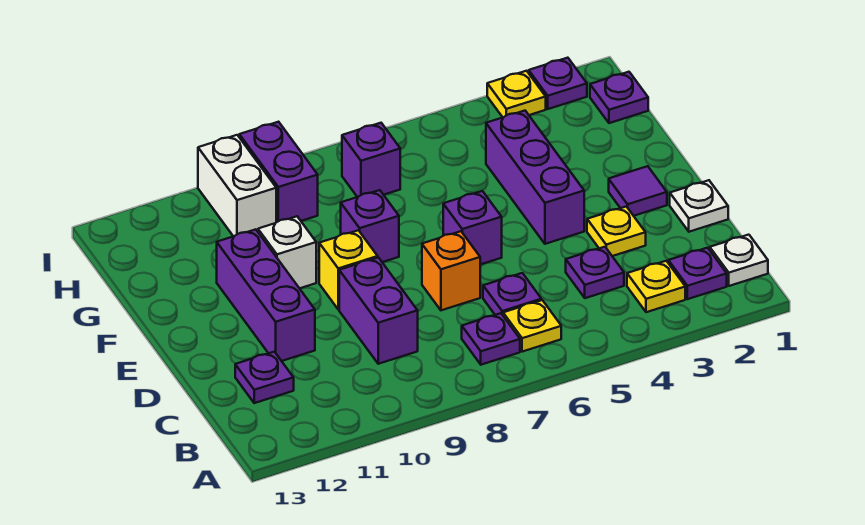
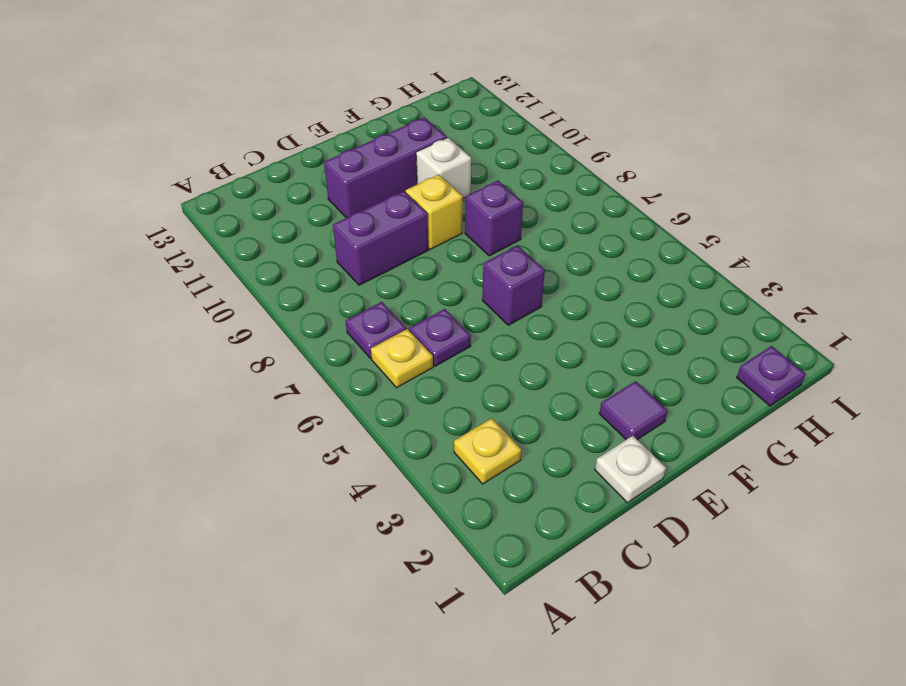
none -> white 1x1 plate [710,235,768,286]
none -> purple 1x1 plate [668,248,727,299]
none -> purple 1x1 plate [566,247,624,298]

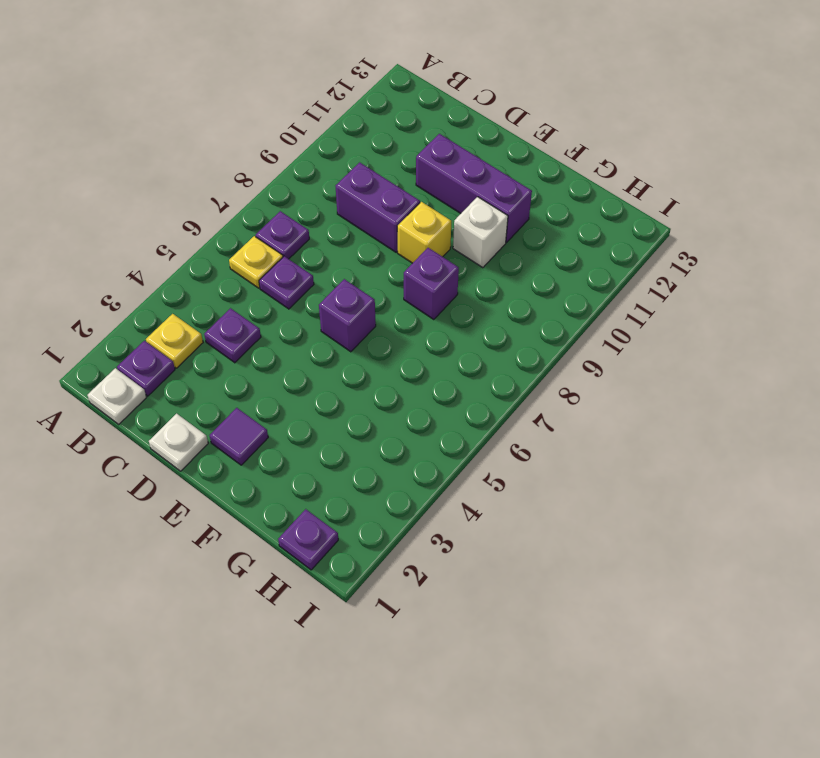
none -> purple 1x1 plate [235,352,294,403]
none -> yellow 1x1 plate [587,206,646,256]
none -> orange 1x1 brick [422,231,480,310]

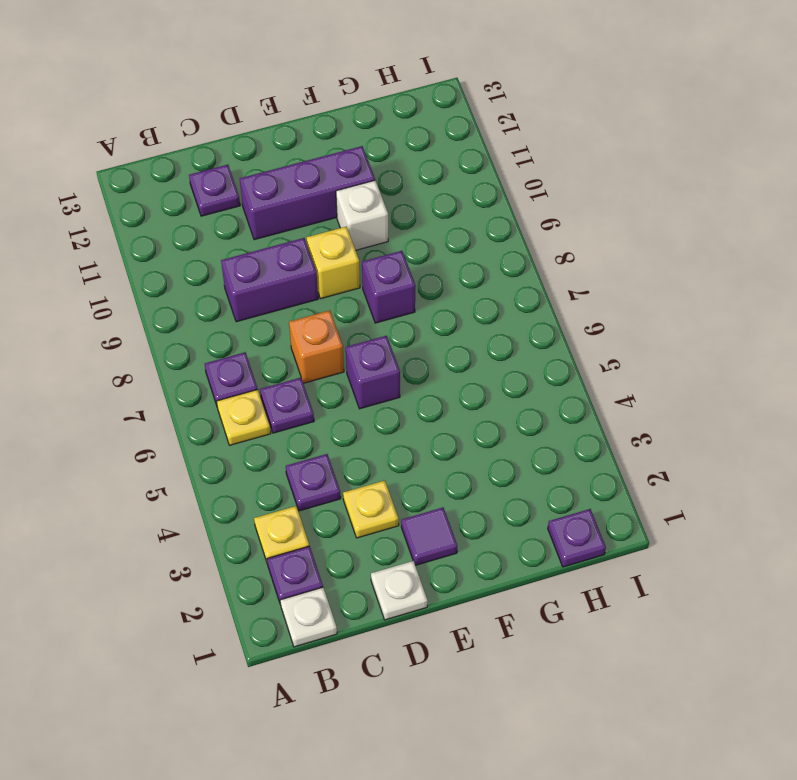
none -> purple 1x3 brick [486,111,584,244]
none -> purple 1x1 brick [342,123,400,197]
none -> purple 1x2 brick [239,122,318,222]

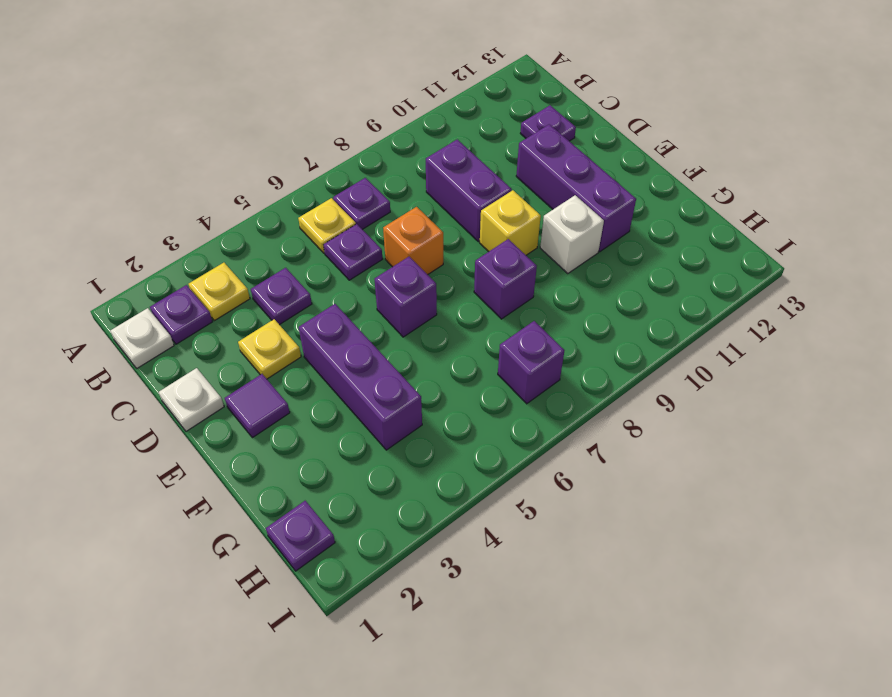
none -> purple 1x2 brick [239,122,318,222]
none -> white 1x2 brick [198,135,276,236]
none -> purple 1x1 plate [529,58,587,109]

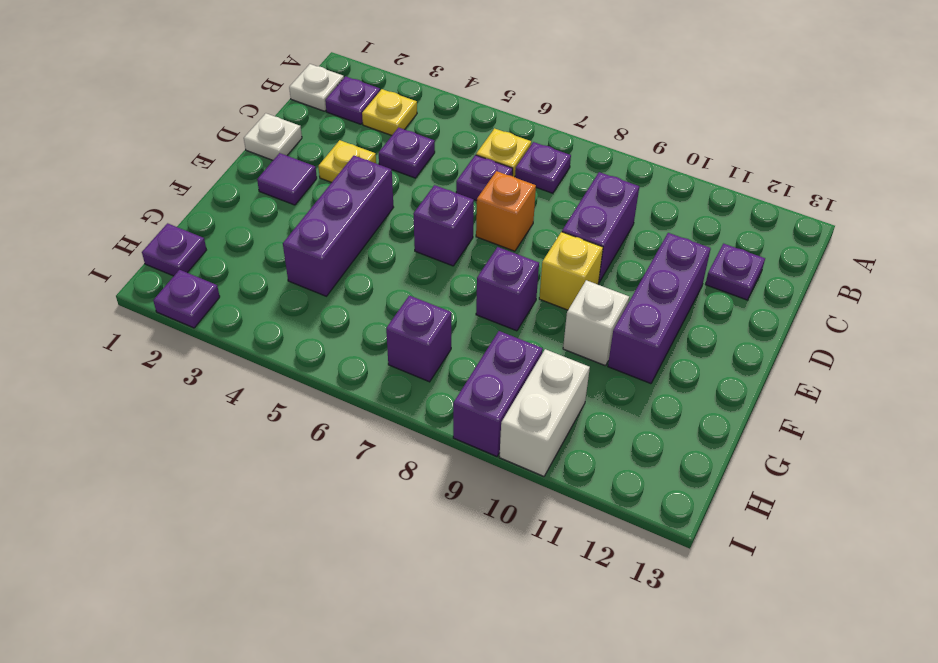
none -> yellow 1x1 plate [487,71,546,117]

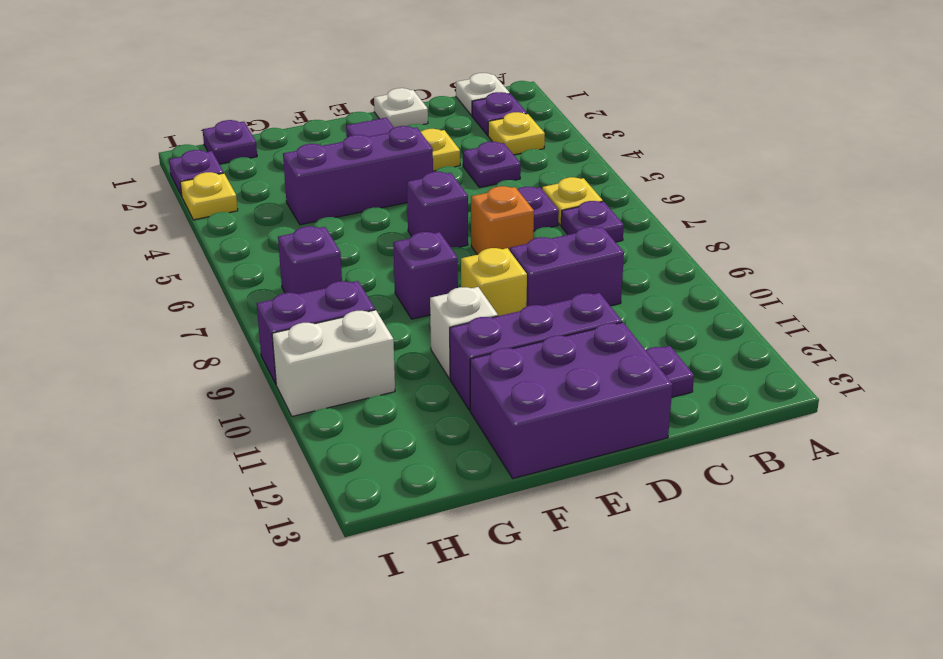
purple 2x3 brick [470,322,673,478] -> none

